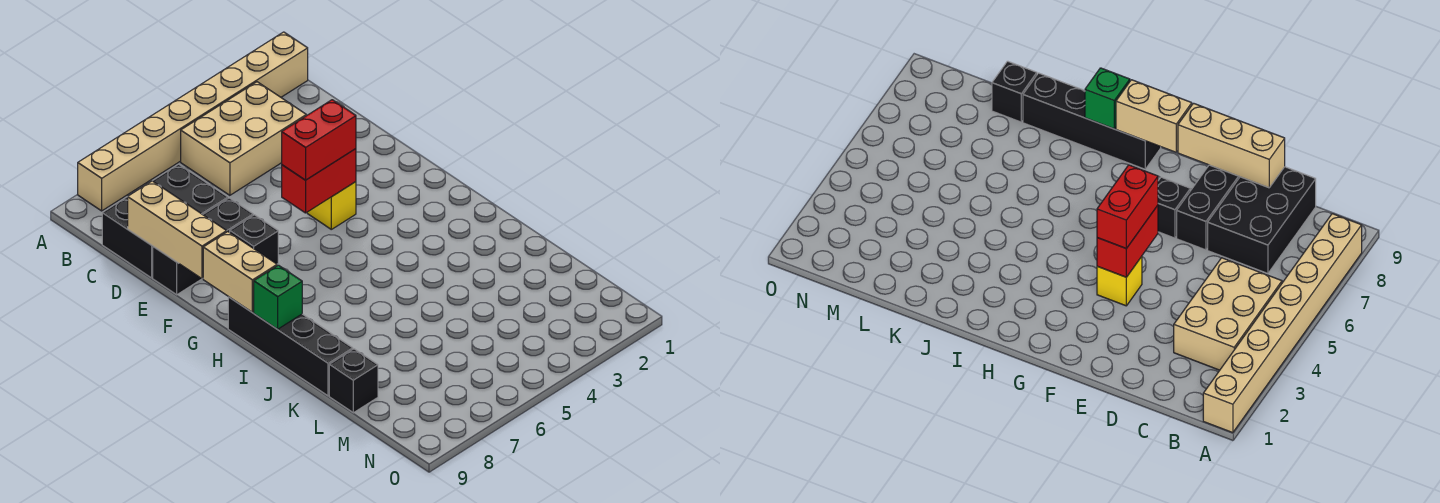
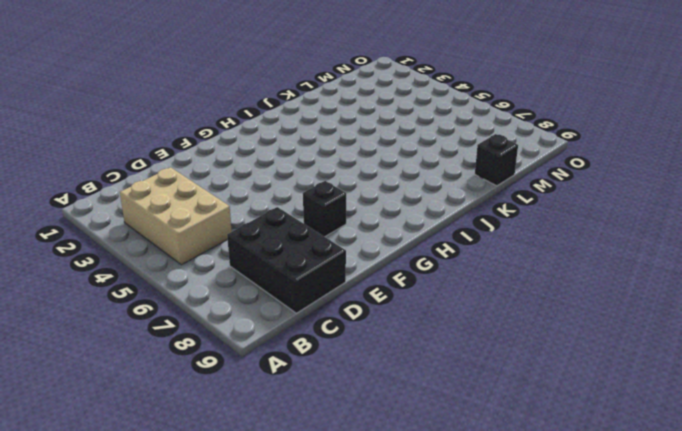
none -> tan 1x8 brick [78,32,308,211]
none -> black 1x3 brick [153,198,253,295]
none -> yellow 1x1 brick [307,182,356,229]

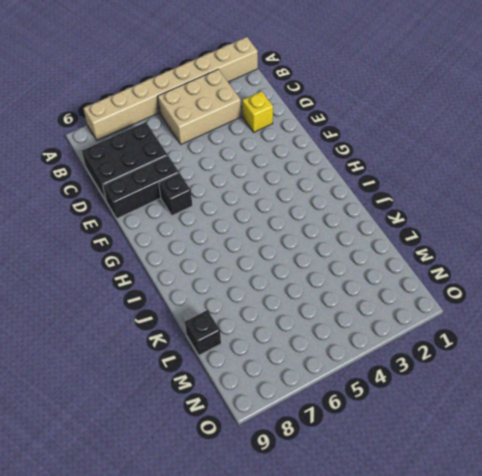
yellow 1x1 brick [242,91,273,132] -> yellow 1x1 brick moved to [307,182,356,229]
none -> black 1x4 brick [228,297,353,396]
none -> tan 1x3 brick [128,181,227,279]
none -> red 1x2 brick [282,149,356,213]

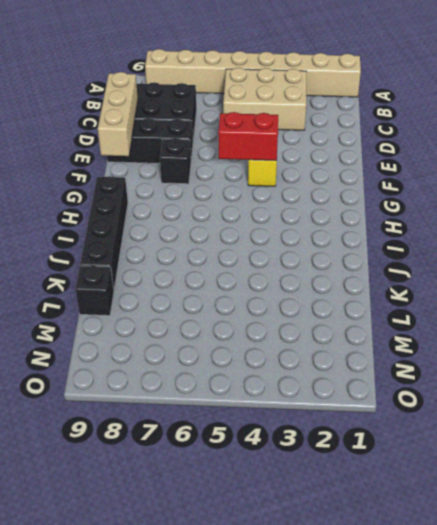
none -> tan 1x2 brick [203,232,277,312]
none -> green 1x1 brick [254,265,302,329]
none -> red 1x2 brick [282,100,356,180]

